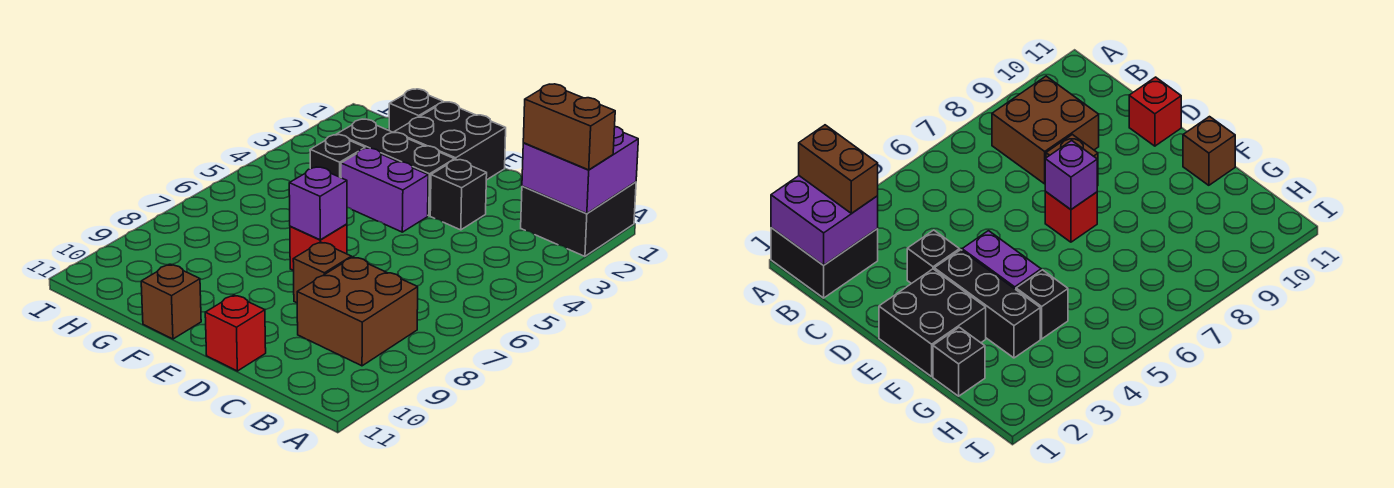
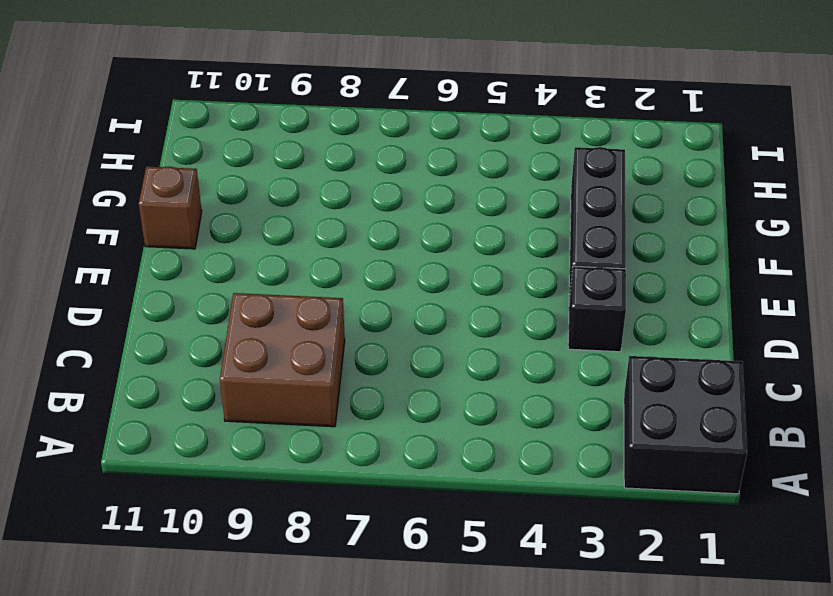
none -> brown 1x1 brick [293,242,351,303]
none -> red 1x1 brick [205,295,266,371]
none -> black 2x2 brick [394,102,506,180]

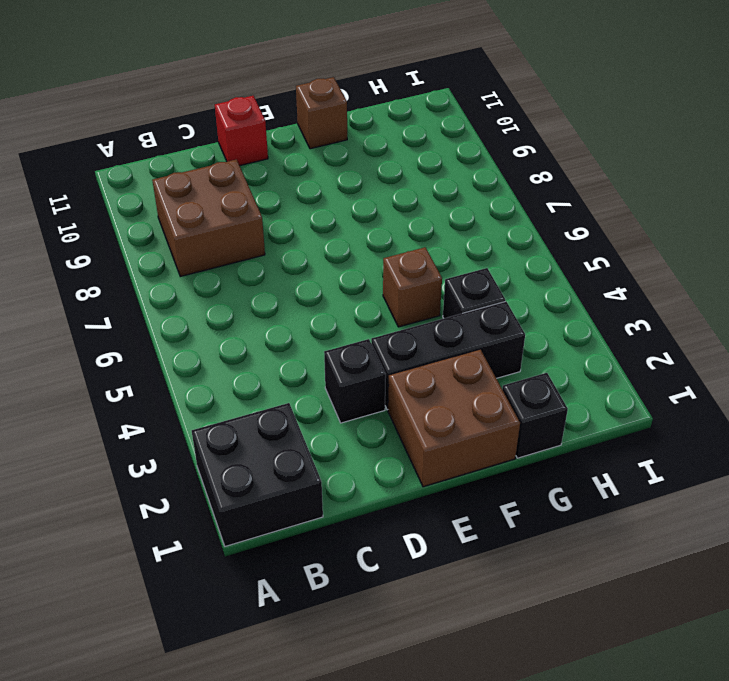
brown 2x2 brick [388,349,520,487] -> black 2x2 brick [394,102,506,180]
brown 1x1 brick [383,247,442,327] -> brown 1x1 brick moved to [293,242,351,303]
none -> purple 1x2 brick [341,148,428,232]
none -> red 1x1 brick [290,224,347,271]
none -> purple 2x2 brick [522,127,638,214]

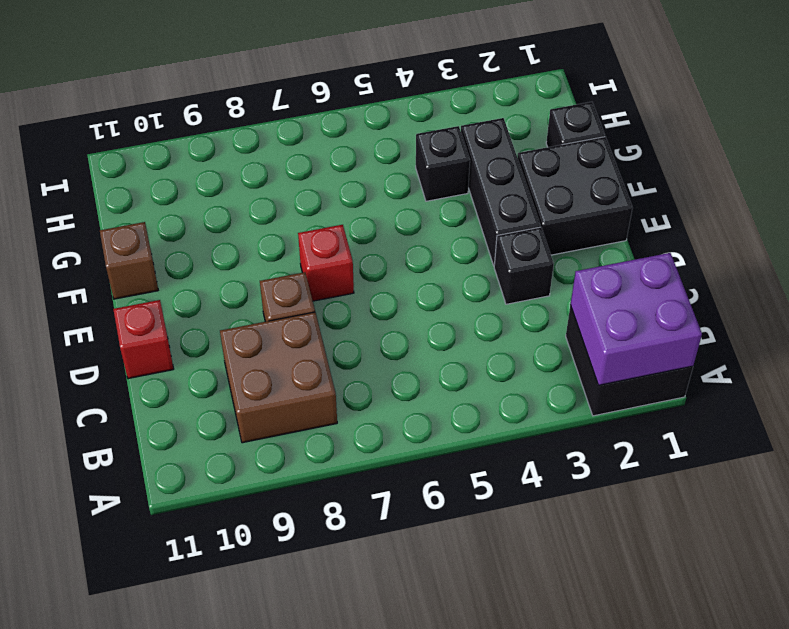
none -> purple 1x2 brick [341,148,428,232]
none -> purple 1x1 brick [289,167,347,240]
none -> brown 1x2 brick [523,84,615,170]

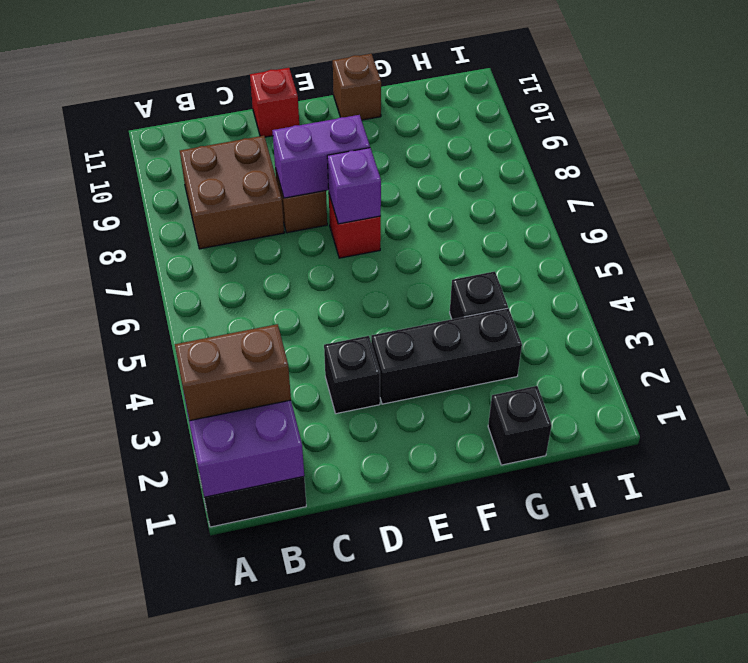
purple 1x2 brick [272,115,370,198] -> purple 1x2 brick moved to [341,148,428,232]
none -> black 2x2 brick [394,102,506,180]

